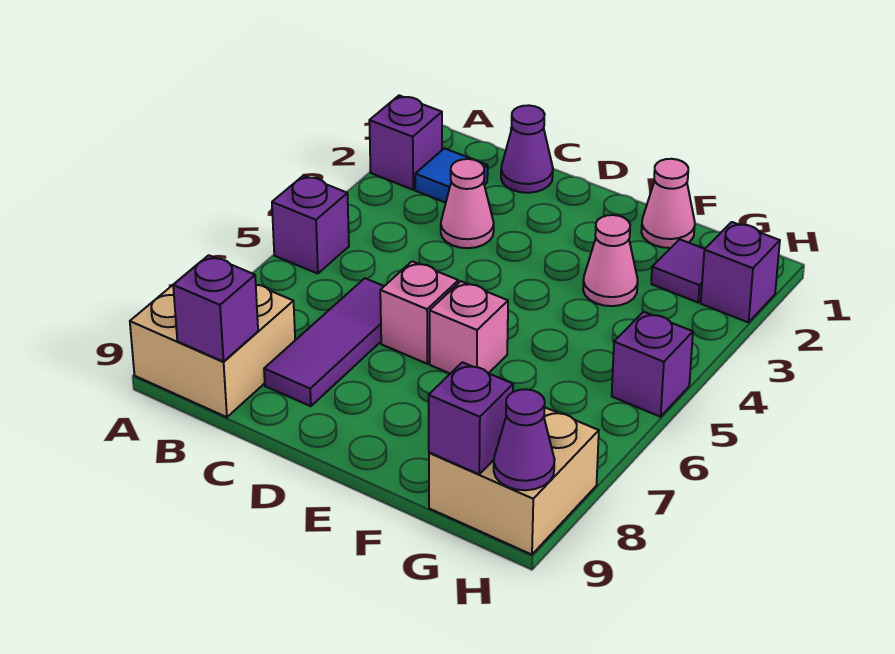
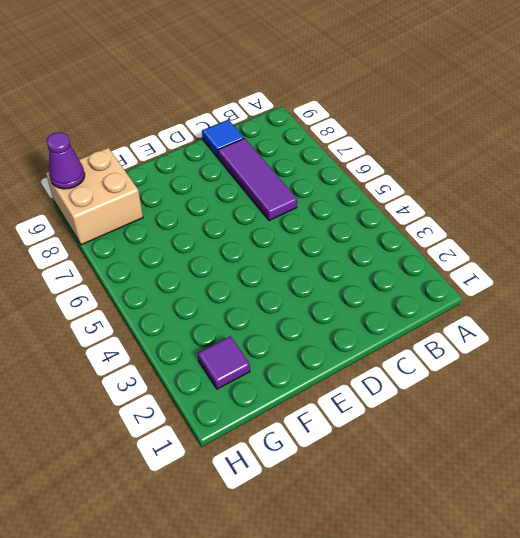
blue 1x1 tile [202,120,244,157] -> blue 1x1 tile moved to [415,148,488,203]
none -> purple 1x1 brick [369,95,442,190]
none -> purple 1x1 brick [272,175,349,274]
none -> tan 2x2 brick [130,263,295,417]

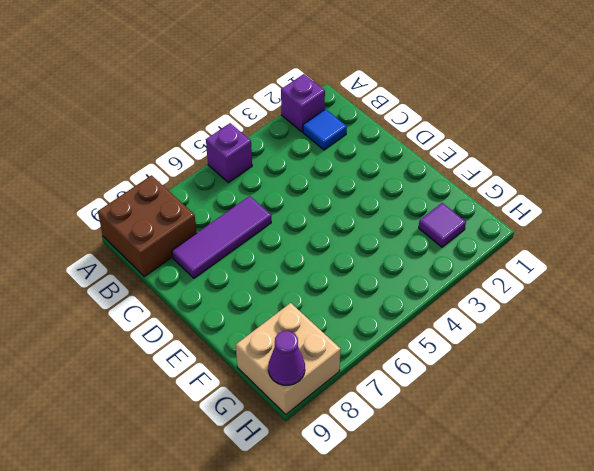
brown 2x2 brick [98,175,196,276] -> tan 2x2 brick [130,263,295,417]
none -> purple 1x1 cone [501,105,553,193]
none -> pink 1x1 cone [441,159,494,248]
none -> pink 1x1 brick [380,261,458,364]

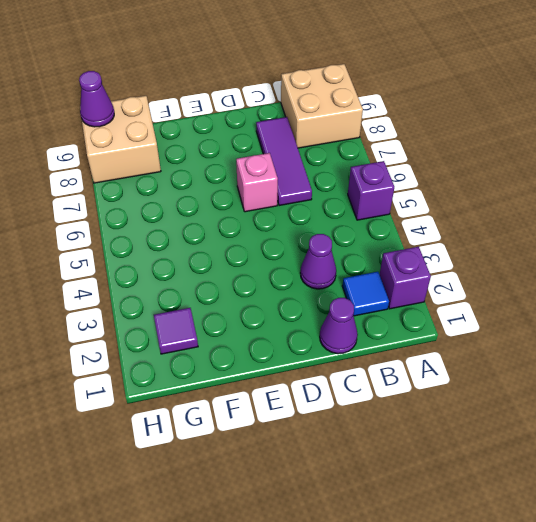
purple 1x1 cone [300,234,336,289] -> pink 1x1 cone [441,159,494,248]
none -> pink 1x1 brick [430,281,508,374]
none -> pink 1x1 cone [641,159,695,248]
none -> pink 1x1 cone [583,215,638,306]

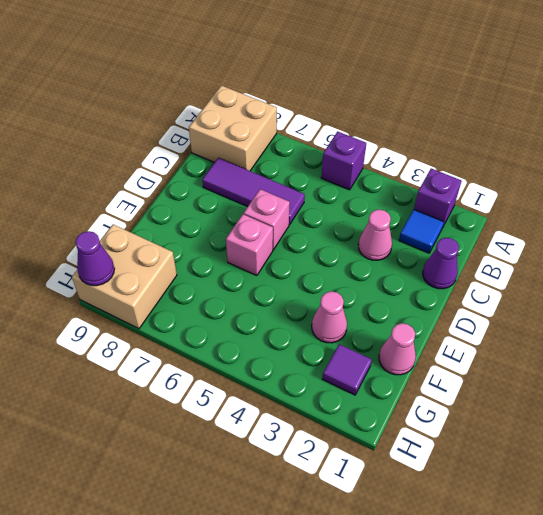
none -> purple 1x1 brick [701,222,780,323]
none -> purple 1x1 brick [612,312,693,417]
none -> purple 1x1 brick [173,255,258,362]

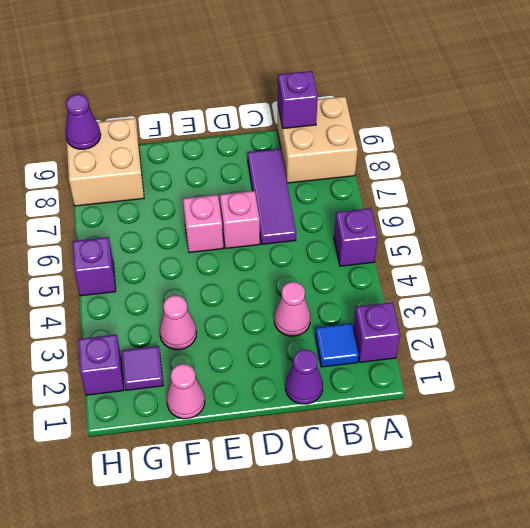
none -> purple 1x1 brick [429,362,513,474]

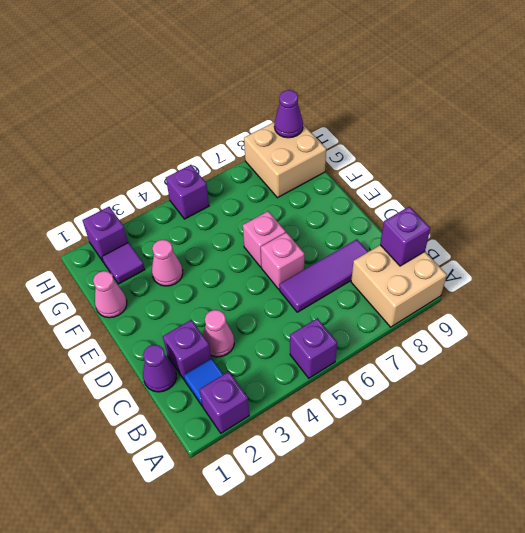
purple 1x1 brick [163,320,211,380] -> purple 1x1 brick moved to [429,362,513,474]

